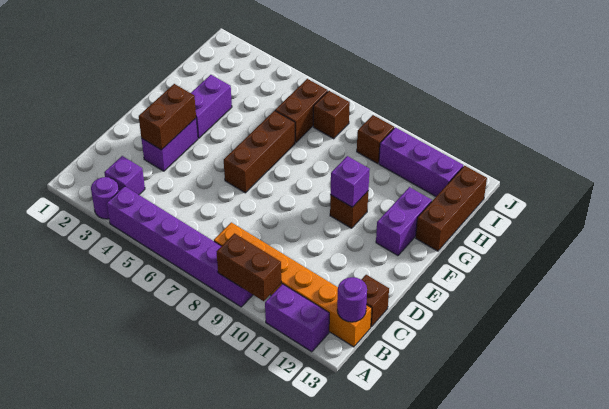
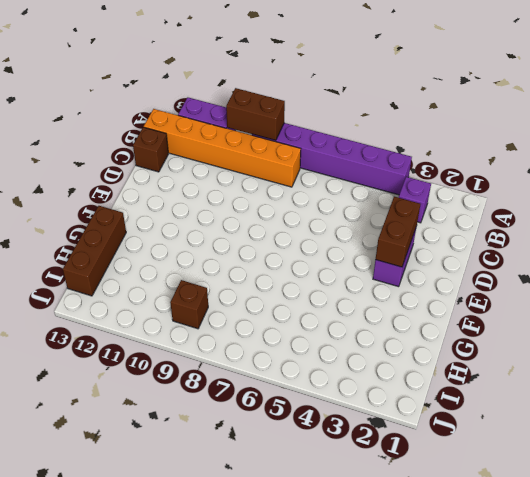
none -> purple 1x1 round brick [91,177,119,219]
none -> brown 1x3 brick [224,111,295,193]
none -> purple 1x2 brick [191,75,232,138]

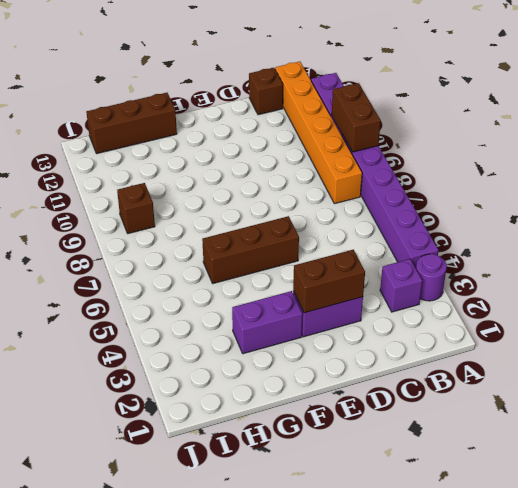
none -> brown 1x1 brick [330,191,368,228]
none -> purple 1x2 brick [376,187,432,256]
none -> brown 1x2 brick [275,79,328,143]

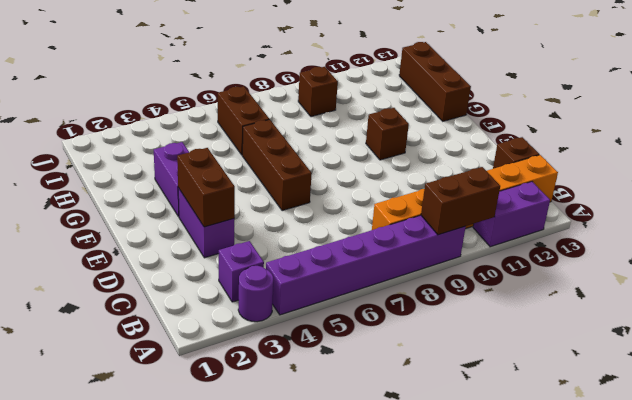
none -> purple 1x2 brick [376,187,432,256]
none -> brown 1x1 brick [313,91,350,139]
none -> purple 1x3 brick [379,127,463,196]

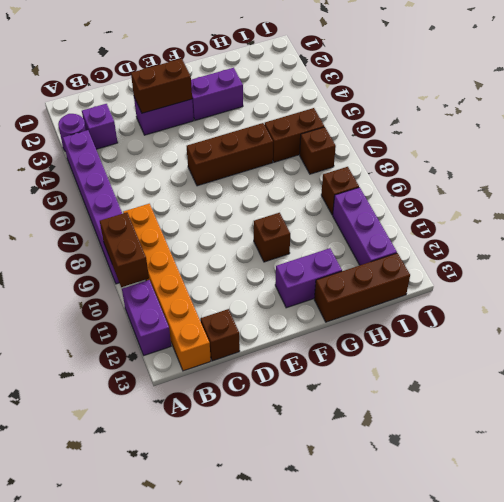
none -> purple 1x1 round brick [337,277,367,322]
none -> purple 1x1 brick [330,156,370,207]

